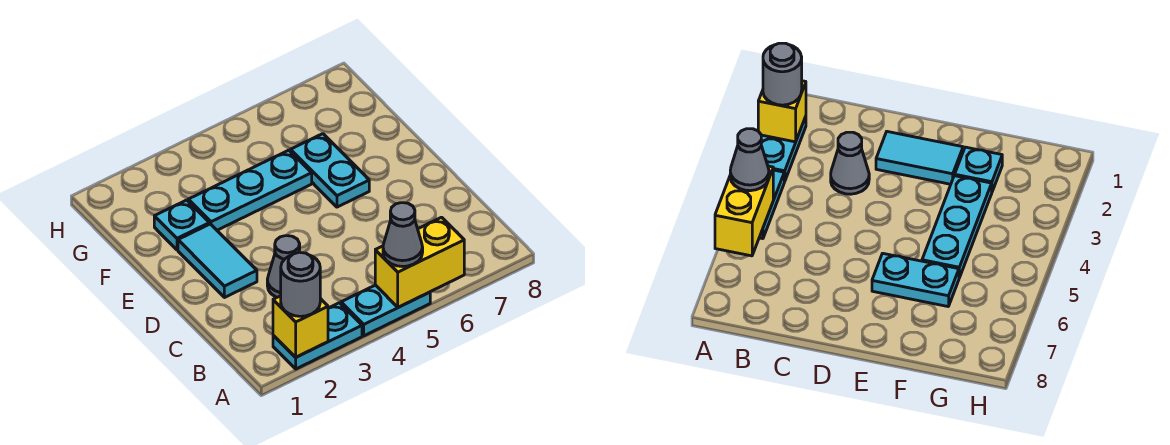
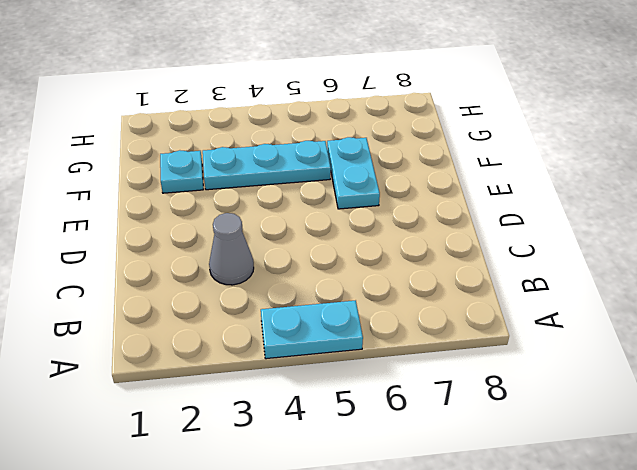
none -> cyan 1x2 plate [273,303,362,369]
none -> cyan 1x2 tile [178,224,257,298]

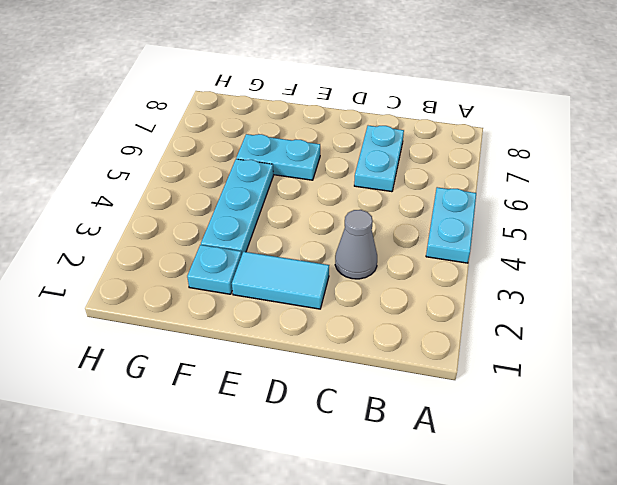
cyan 1x2 plate [354,126,404,192] -> cyan 1x2 plate moved to [273,303,362,369]
none -> yellow 1x1 brick [273,296,328,357]
none -> yellow 1x2 brick [375,217,464,307]

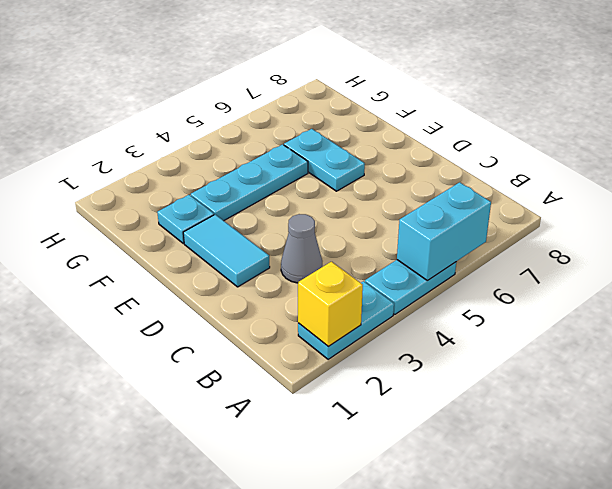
cyan 1x2 brick [397,182,491,281] -> yellow 1x2 brick [375,217,464,307]
none -> grey 1x1 round brick [281,252,320,316]
none -> grey 1x1 cone [383,203,423,267]

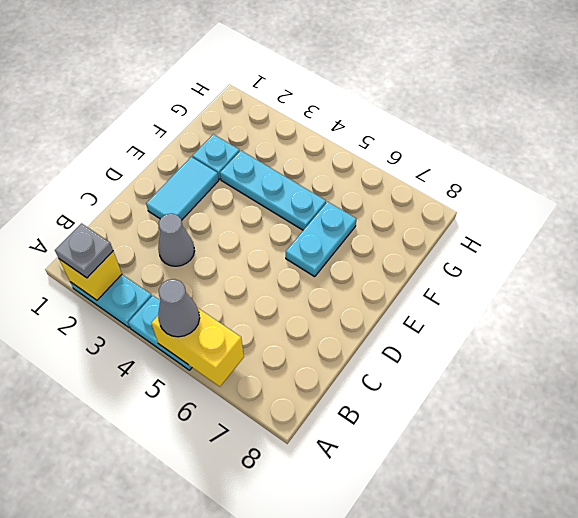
grey 1x1 plate [55,224,113,278] -> grey 1x1 round brick [281,252,320,316]

